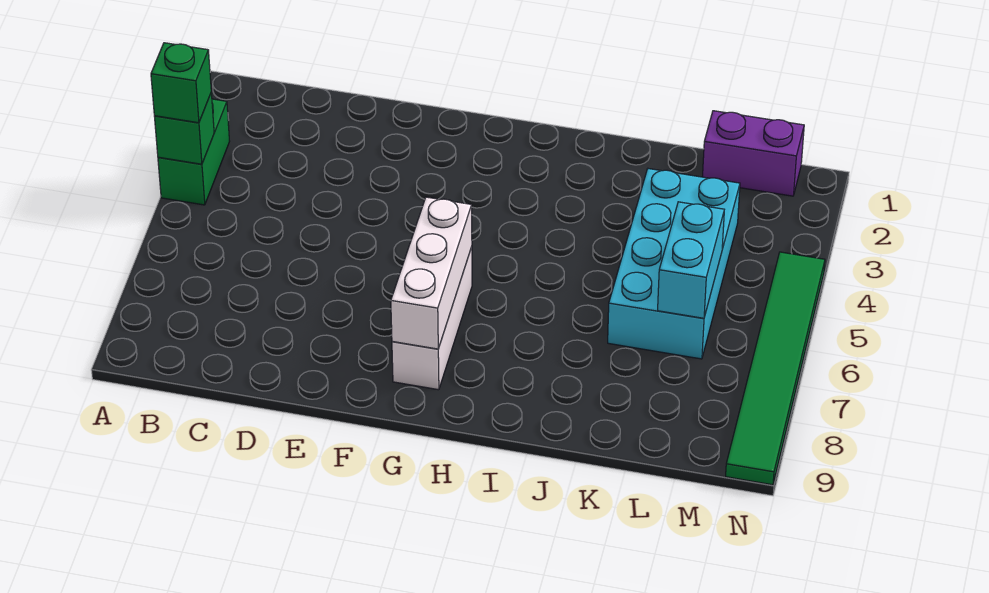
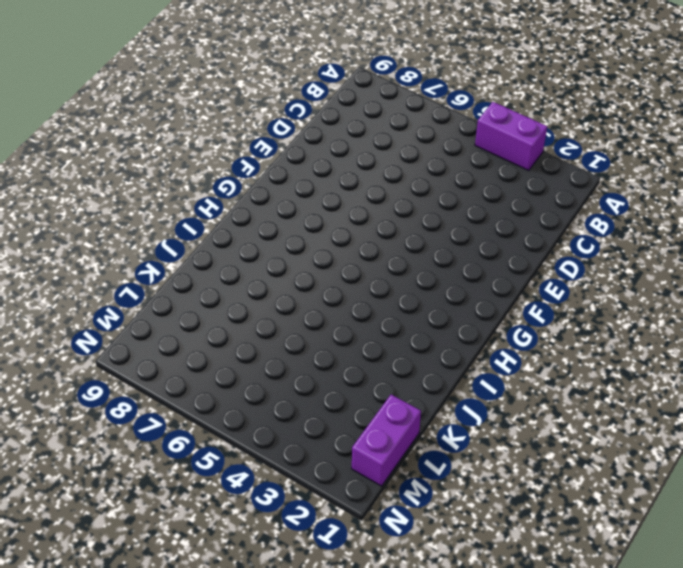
purple 1x2 brick [475,102,547,171] -> green 1x2 brick [158,99,230,205]
none -> white 1x3 brick [392,247,472,390]
none -> cyan 2x4 brick [608,169,740,359]

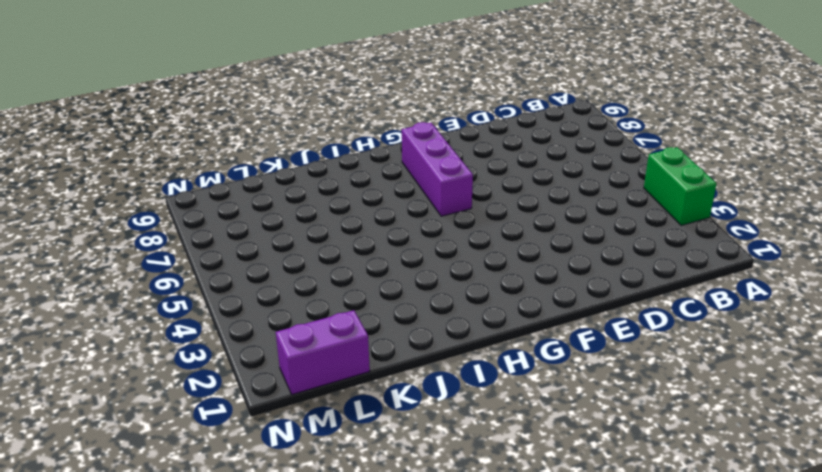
purple 1x3 brick [402,122,473,216] -> white 1x3 brick [392,247,472,390]
none -> cyan 2x4 brick [608,169,740,359]
none -> green 1x6 tile [726,252,825,485]

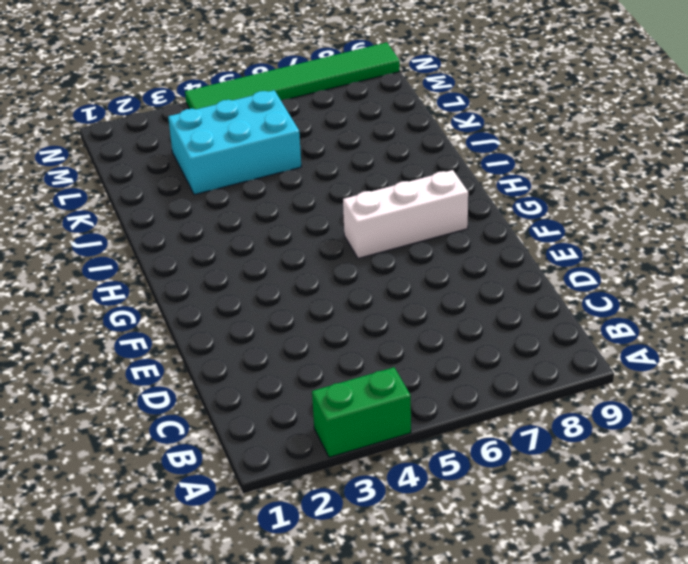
cyan 2x3 brick [168,90,301,195] -> cyan 2x4 brick [608,169,740,359]
none -> purple 1x2 brick [703,111,804,196]
none -> green 1x1 brick [154,94,214,164]

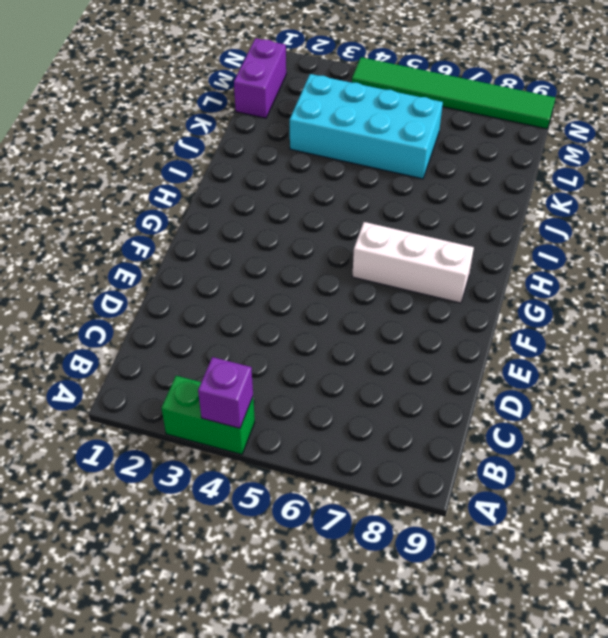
purple 1x1 brick [198,357,253,428] -> green 1x1 brick [154,94,214,164]
none -> white 1x3 brick [391,197,472,349]
none -> cyan 1x2 brick [658,202,724,318]

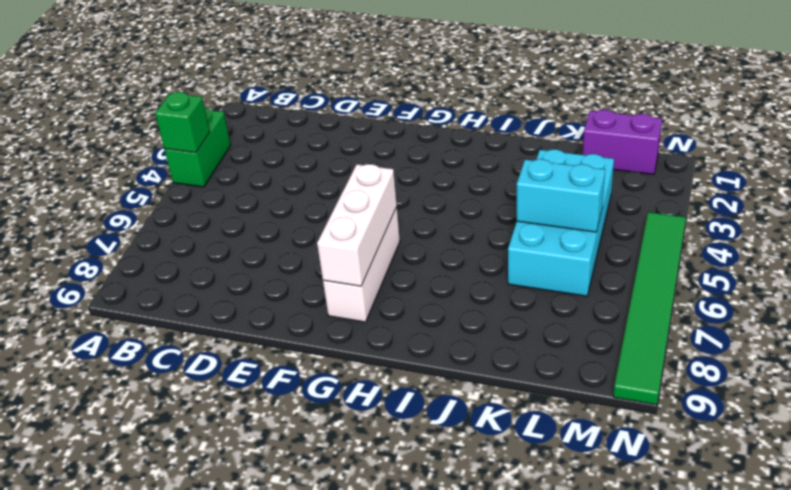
cyan 1x2 brick [517,159,605,232] -> cyan 1x2 brick turned to [658,202,724,318]
none -> green 1x1 brick [151,43,211,123]

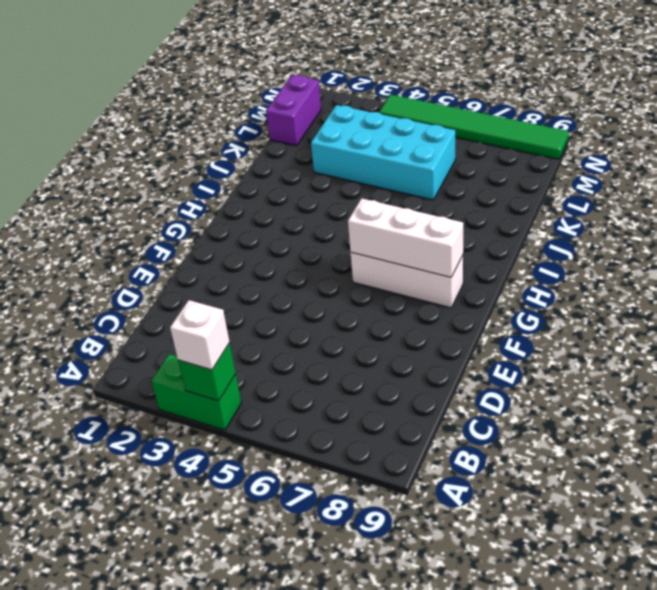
white 1x1 brick [170,300,230,370] -> green 1x1 brick [151,43,211,123]
none -> cyan 1x2 brick [658,202,724,318]

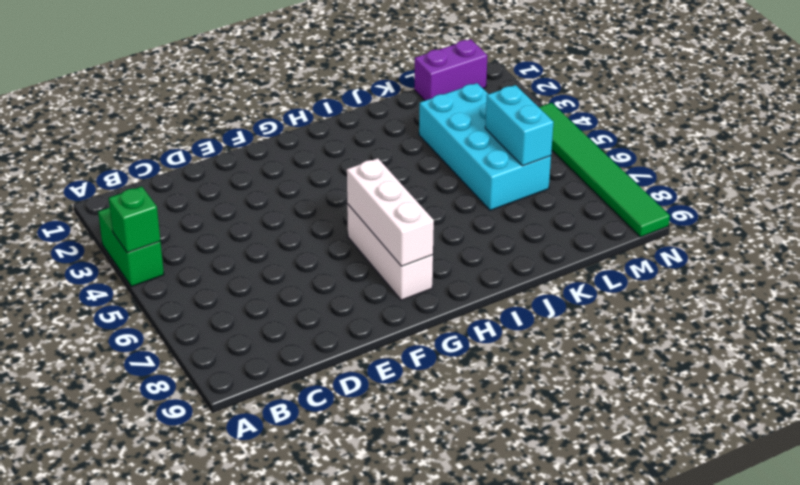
none -> green 1x1 brick [151,43,211,123]

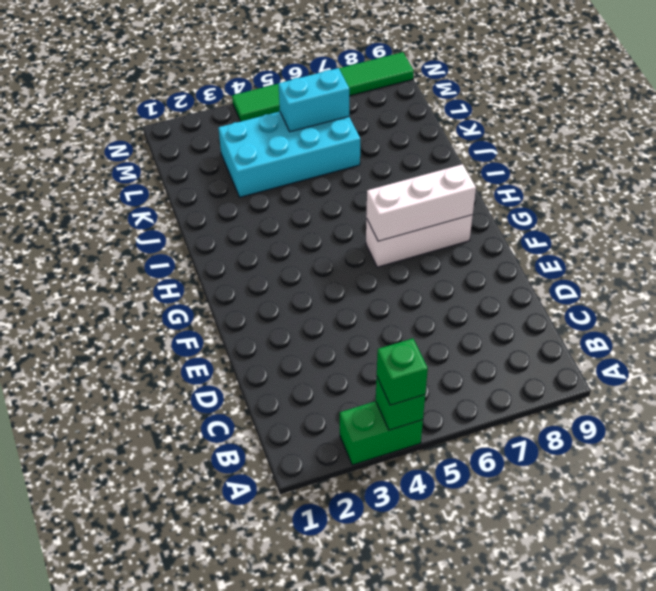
none -> purple 1x2 brick [703,111,804,196]

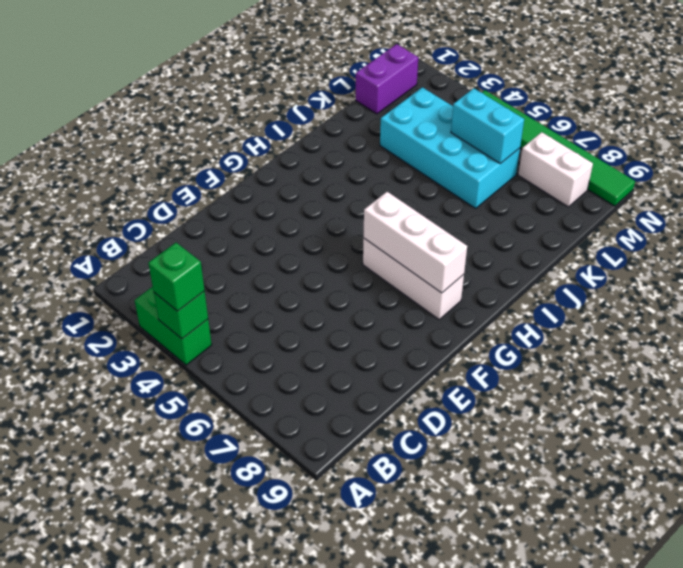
white 1x2 brick [518,132,593,207] -> none

